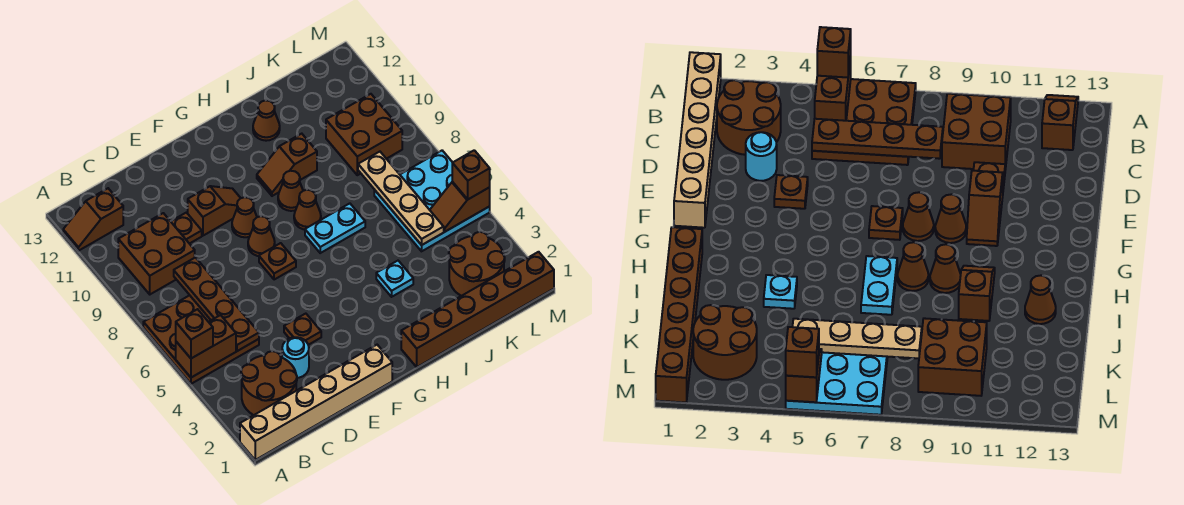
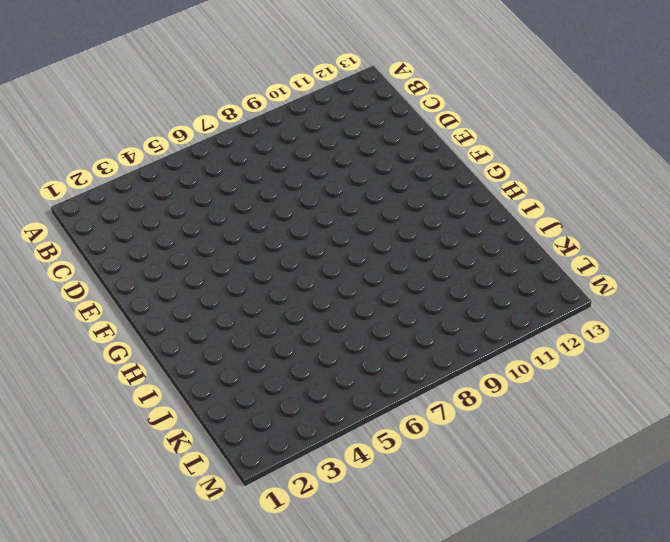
none -> tan 1x6 brick [240,345,392,460]
none -> brown 3x3 plate [143,295,259,384]
none -> brown 1x2 slope [63,188,123,251]

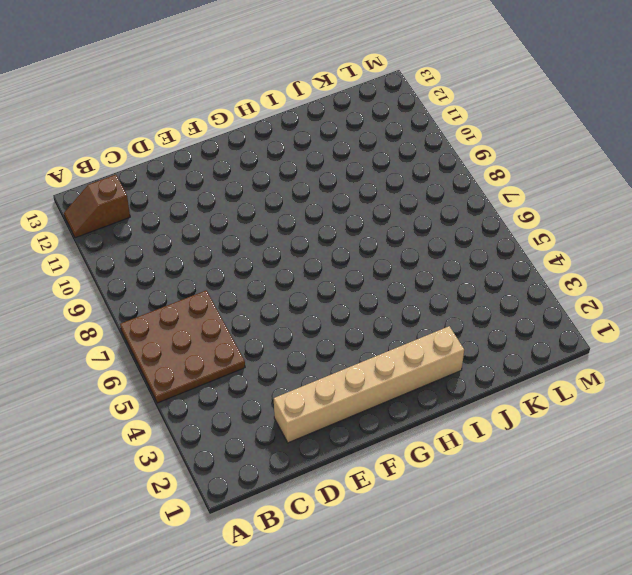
tan 1x6 brick [274,326,464,443] -> tan 1x6 brick moved to [240,345,392,460]
none -> brown 2x2 round brick [241,351,297,415]
none -> brown 2x2 brick [118,213,195,294]
none -> cyan 1x1 round brick [282,337,309,378]

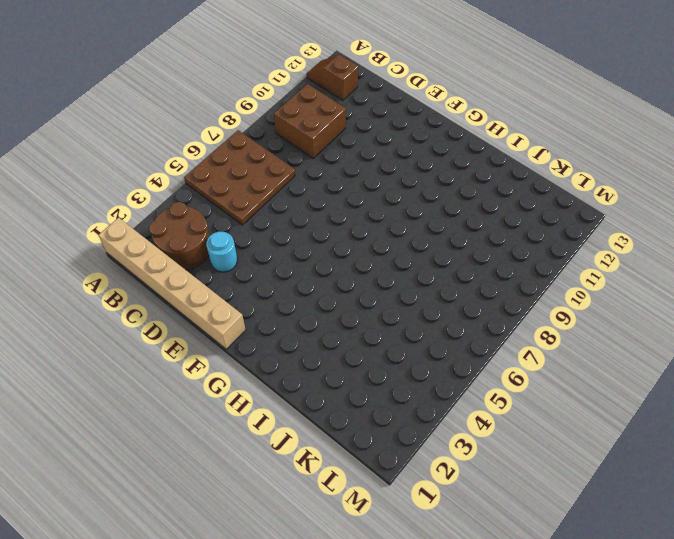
none -> brown 1x1 plate [171,213,202,244]
none -> brown 1x1 plate [284,314,321,345]
none -> brown 1x2 slope [188,186,240,236]

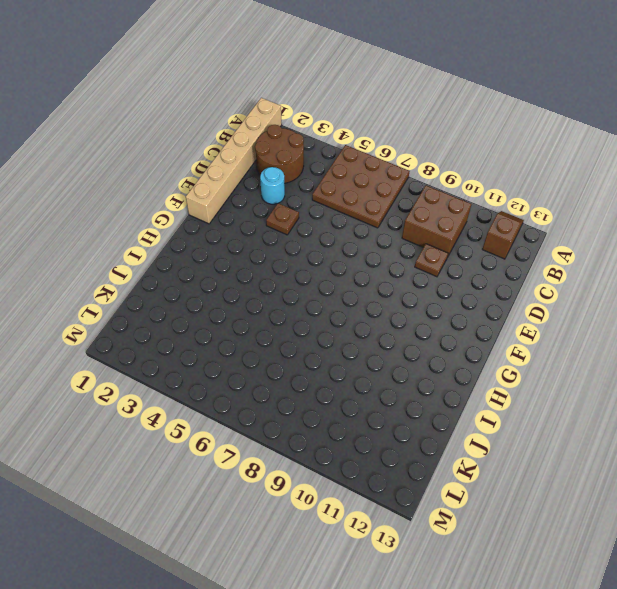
none -> brown 1x2 slope [188,186,240,236]
none -> brown 1x1 plate [259,243,296,280]
none -> brown 1x1 cone [248,216,275,256]

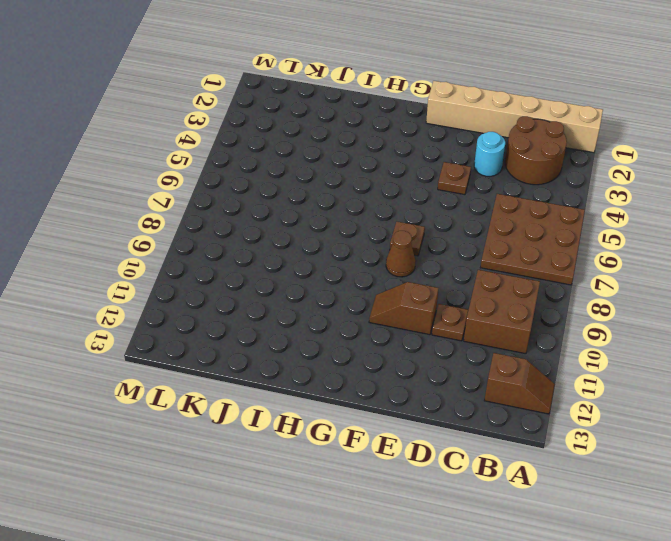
none -> brown 1x1 cone [232,197,257,237]
none -> brown 1x6 brick [401,252,554,367]
none -> cyan 1x2 plate [305,203,365,253]

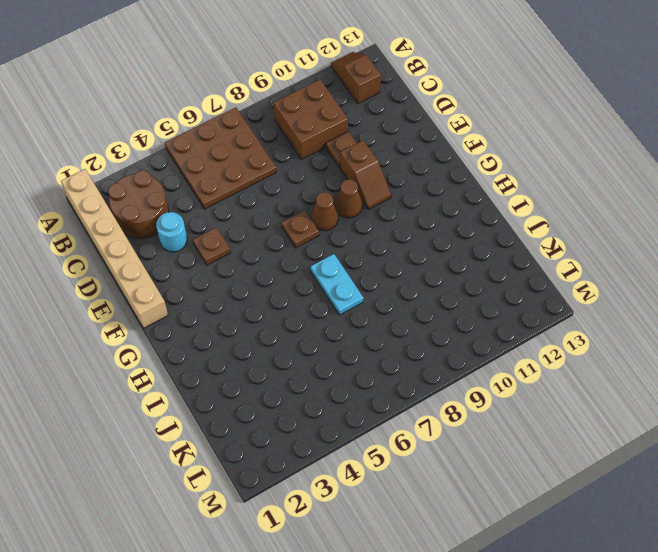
none -> brown 1x6 brick [401,252,554,367]
none -> brown 1x1 cone [294,190,321,230]
none -> brown 1x1 cone [278,171,303,211]

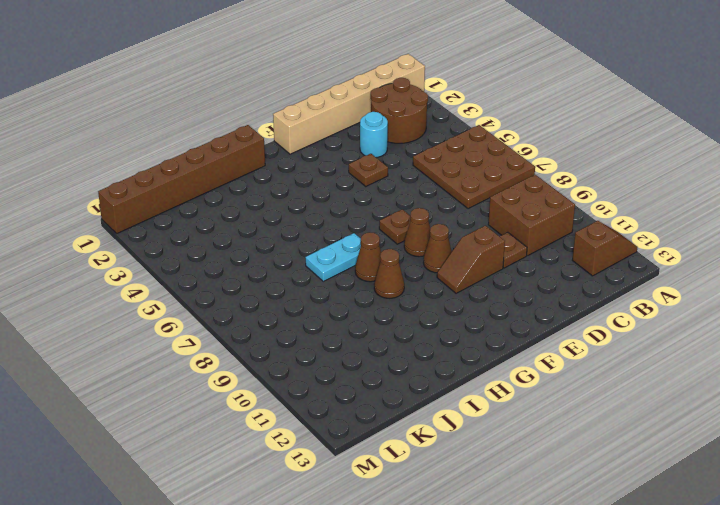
none -> brown 1x2 slope [257,134,317,196]
none -> cyan 1x1 plate [376,261,413,297]
none -> brown 1x1 cone [253,100,280,141]

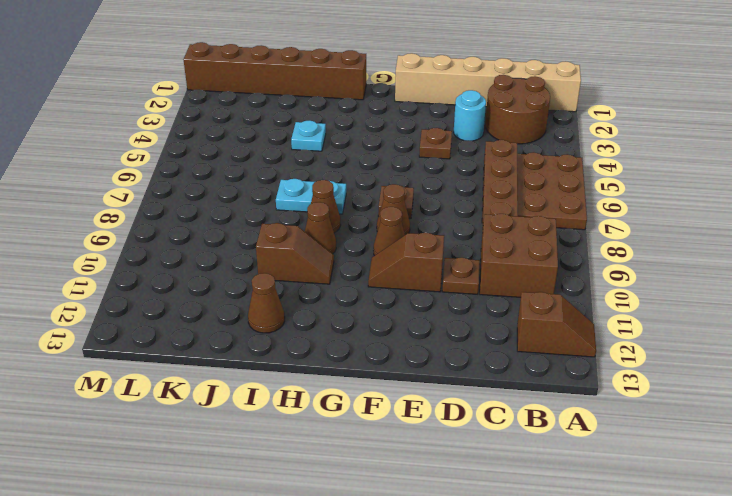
none -> brown 2x2 round brick [449,232,505,296]
none -> cyan 3x3 plate [374,151,490,251]
none -> brown 2x2 brick [326,94,402,175]

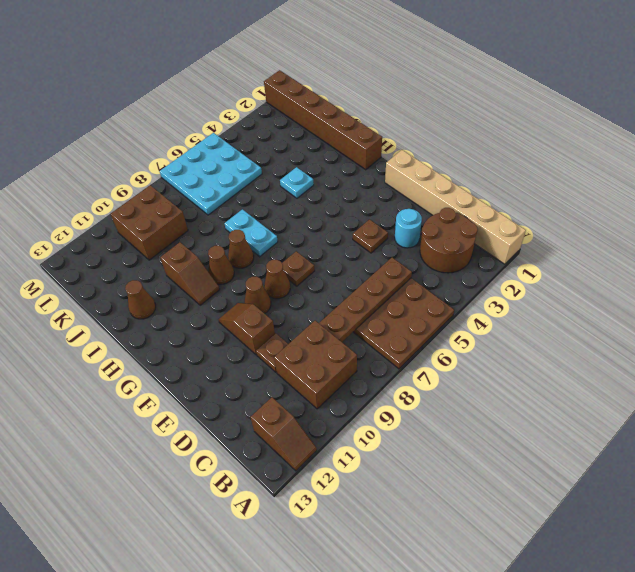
none -> brown 2x2 round brick [449,232,505,296]
none -> brown 1x2 brick [176,315,236,378]
none -> tan 1x4 plate [358,152,444,245]

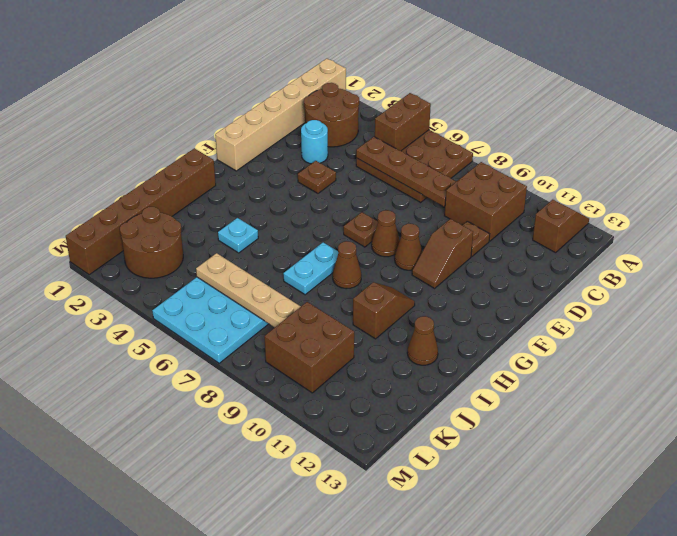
none -> brown 1x1 cone [278,171,303,211]
none -> brown 1x2 slope [430,182,490,232]
none -> brown 1x1 brick [176,309,213,358]

